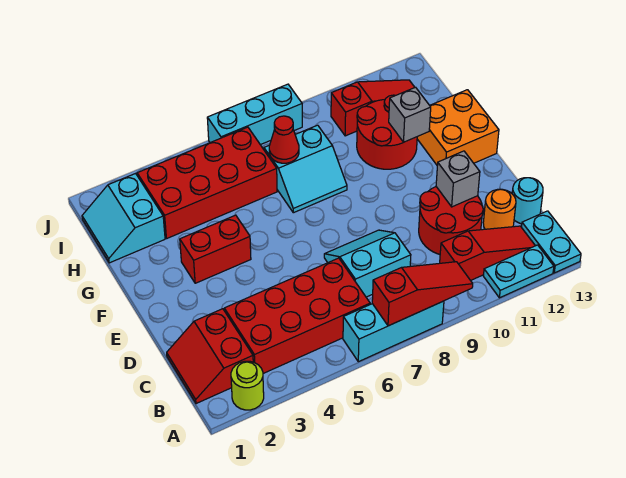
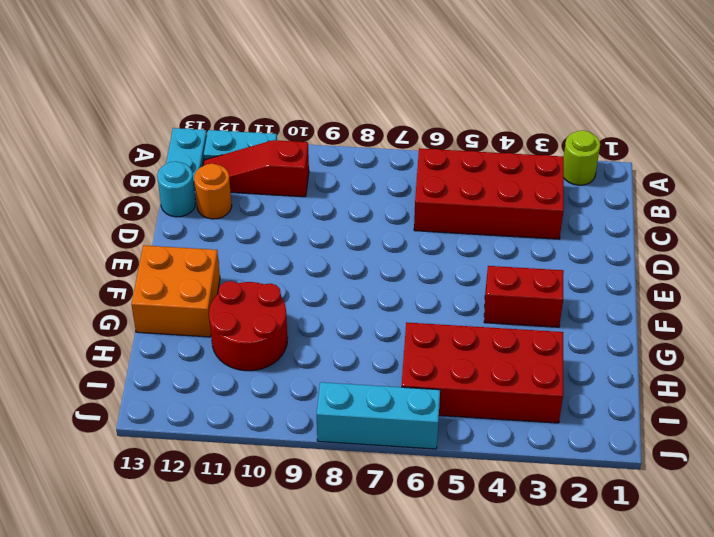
none -> cyan 1x3 brick [343,301,444,362]
none -> red 2x2 slope [167,309,253,404]
none -> cyan 2x2 slope [324,230,411,297]

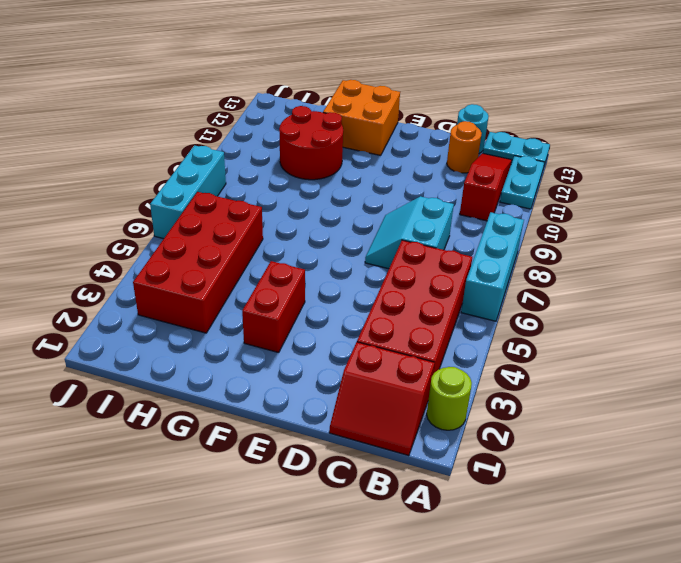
none -> red 2x2 round brick [419,187,483,254]
none -> cyan 2x2 slope [264,125,347,213]
none -> cyan 2x2 slope [82,174,165,263]

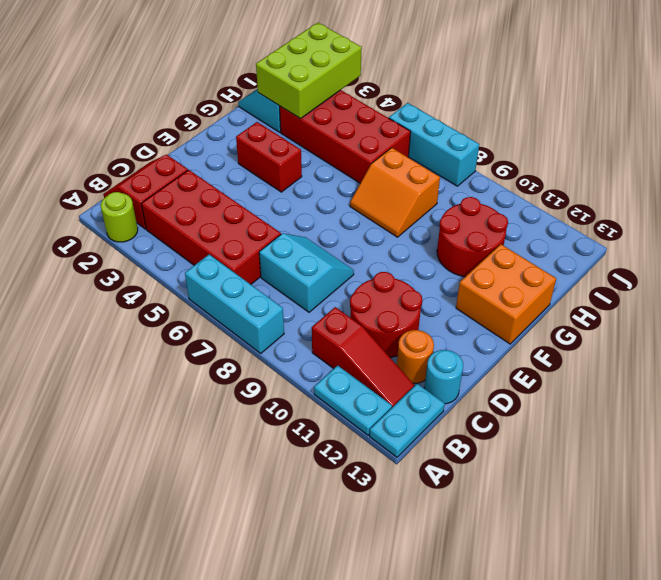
orange 2x2 slope [350,148,440,237] -> cyan 2x2 slope [264,125,347,213]
lime 2x3 brick [256,23,362,119] -> none
none -> red 1x3 slope [331,80,415,136]
none -> red 1x3 slope [372,262,473,326]
none -> grey 1x1 brick [436,151,480,207]

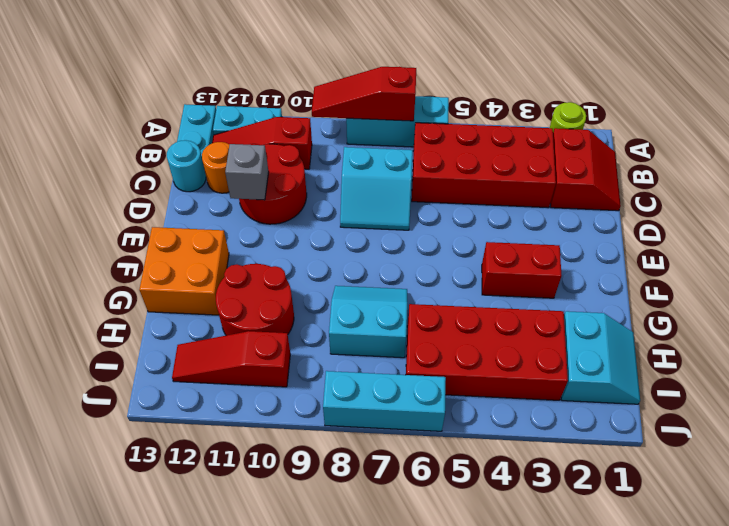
none -> grey 1x1 brick [389,87,431,142]
none -> red 1x1 cone [269,116,299,163]

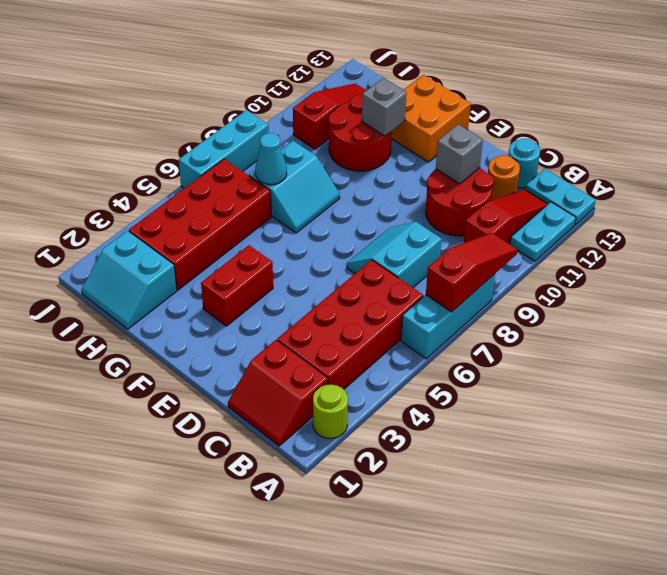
cyan 1x1 cone [255,133,287,185] -> red 1x1 cone [269,116,299,163]

